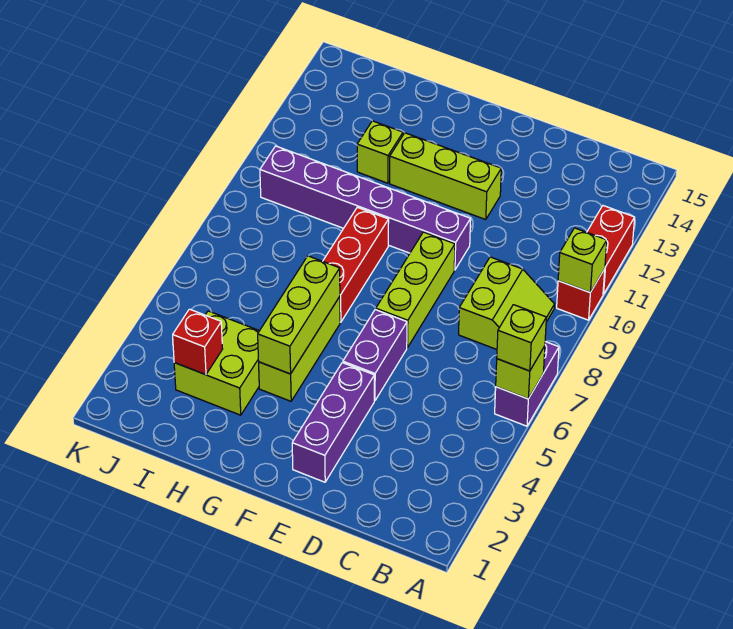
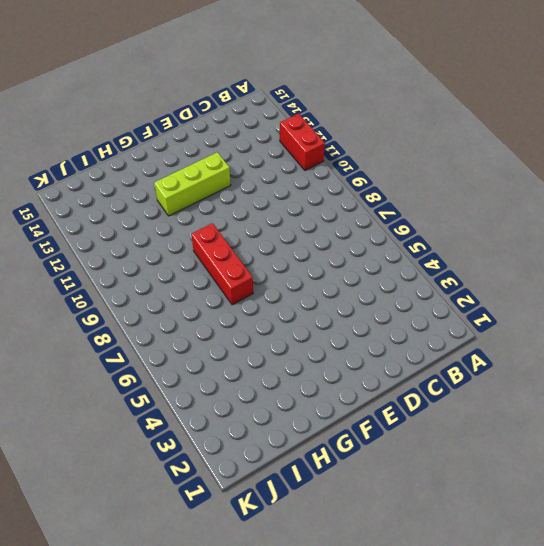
none -> purple 1x2 brick [495,342,559,426]
none -> red 1x1 brick [557,269,605,320]
none -> lime 2x2 slope [459,257,554,349]

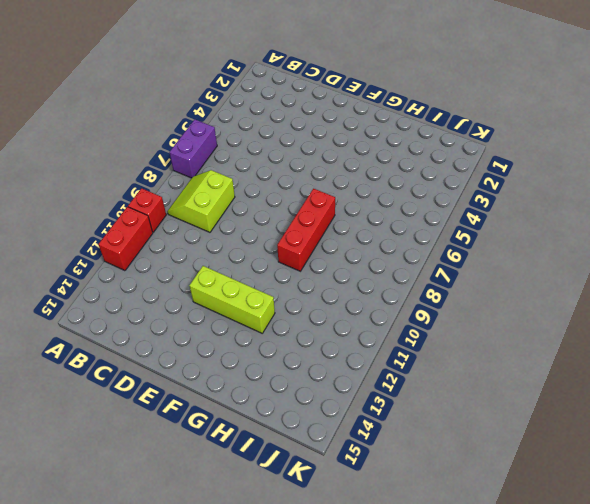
none -> purple 1x3 brick [292,363,374,482]
none -> purple 1x2 brick [343,310,407,401]
none -> lime 1x3 brick [376,232,455,348]

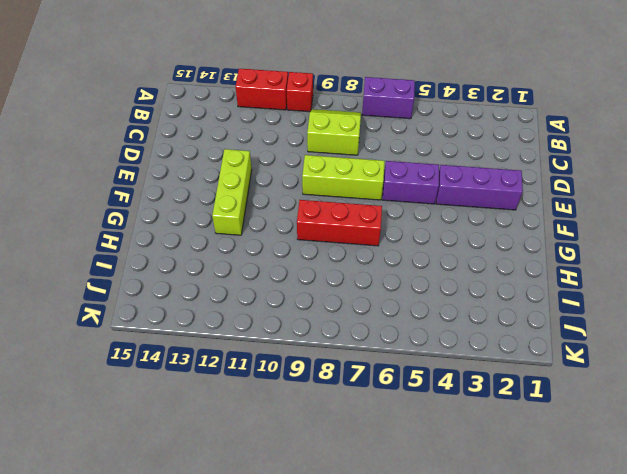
none -> purple 1x6 brick [260,146,471,270]
none -> lime 1x3 brick [259,297,340,401]
none -> lime 2x2 brick [174,311,259,415]

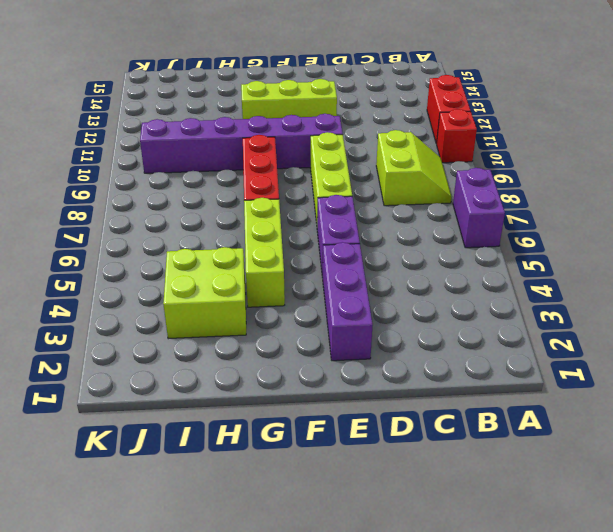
none -> lime 1x1 brick [357,121,403,183]
none -> lime 1x1 brick [496,346,545,399]
none -> lime 1x1 brick [558,228,607,292]

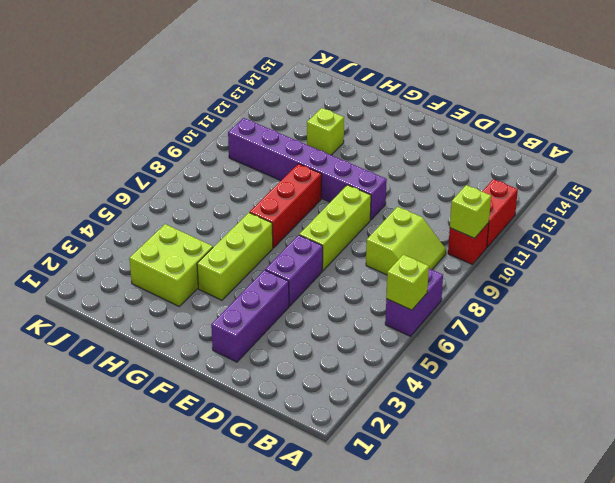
none -> lime 1x3 brick [390,133,501,220]
none -> lime 1x3 brick [258,256,340,374]
none -> red 1x1 brick [173,309,222,375]

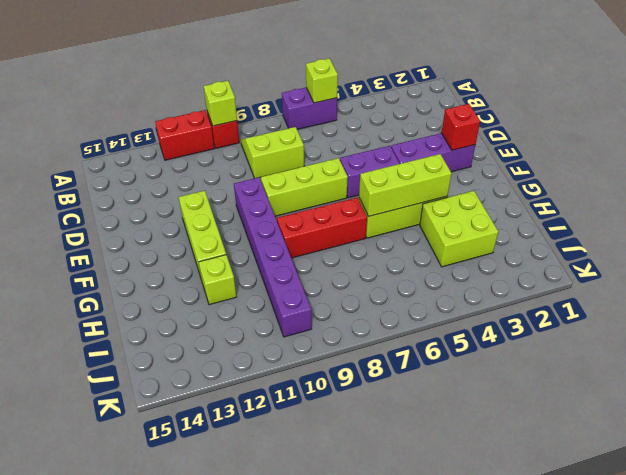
red 1x1 brick [441,104,480,150] -> red 1x1 brick moved to [173,309,222,375]
none -> lime 1x1 brick [497,305,546,371]

